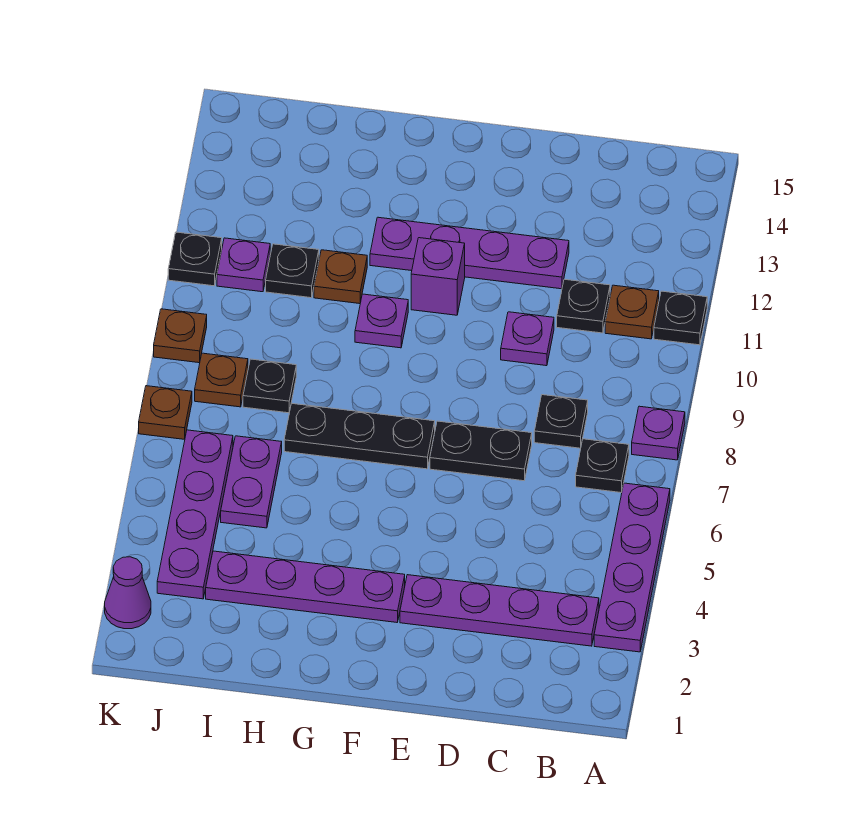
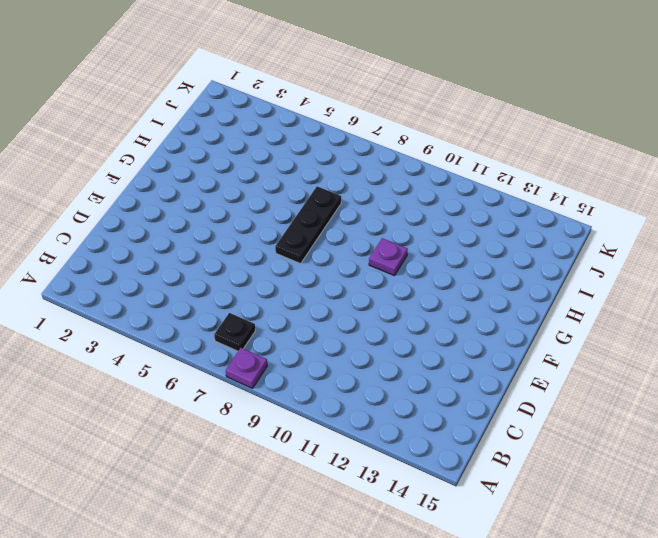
none -> purple 1x4 plate [594,483,670,652]
none -> black 1x1 plate [654,291,707,345]
none -> purple 1x4 plate [400,575,599,646]

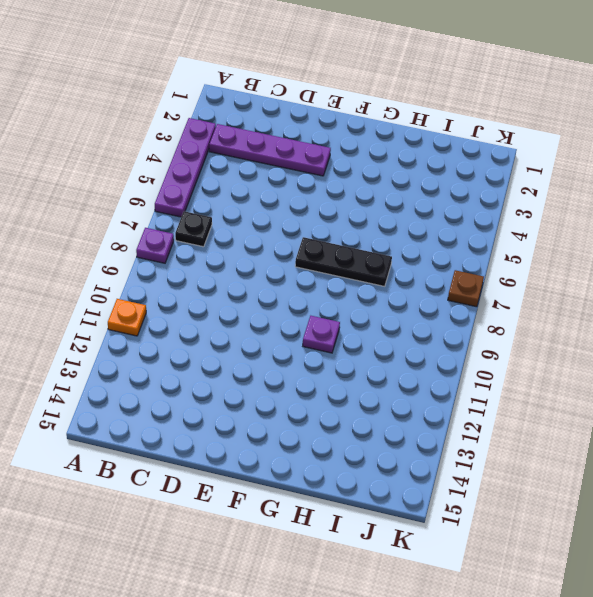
orange 1x1 plate [108,299,146,336] -> black 1x1 plate [654,291,707,345]
none -> brown 1x1 plate [605,285,659,339]
none -> black 1x1 plate [534,395,588,448]
none -> black 1x1 plate [557,279,610,333]

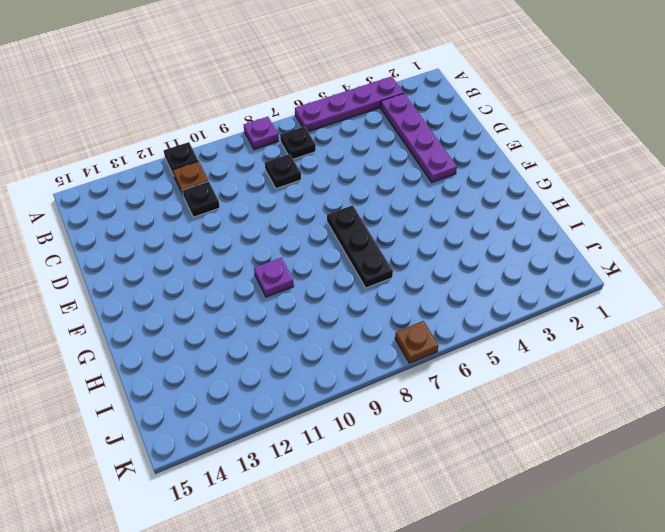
none -> black 1x2 plate [430,421,532,481]
none -> purple 1x1 plate [501,312,554,366]
none -> purple 1x4 plate [370,217,569,289]

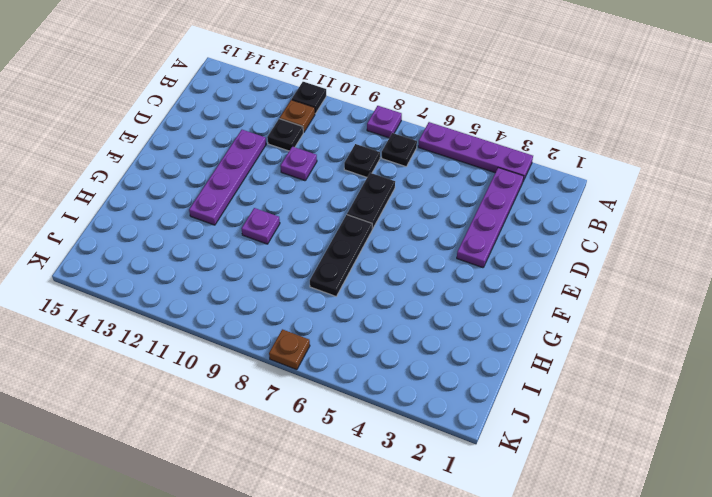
none -> purple 1x4 plate [206,551,405,622]
none -> purple 1x1 brick [411,238,465,315]
none -> brown 1x1 plate [314,250,367,304]

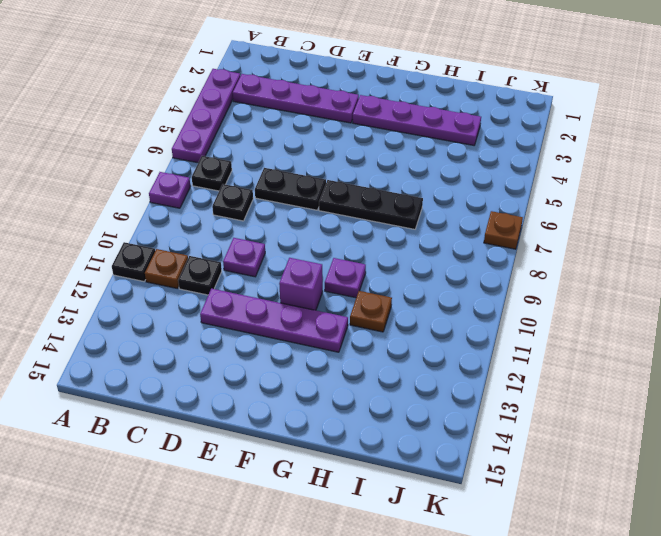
none -> purple 1x2 plate [221,436,282,528]
none -> black 1x1 plate [243,359,296,413]
none -> black 1x1 plate [266,244,319,298]

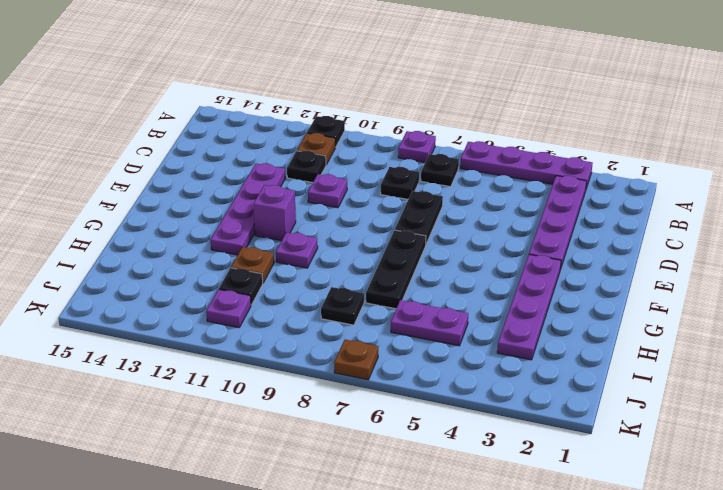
none -> purple 1x4 plate [157,430,233,599]
none -> brown 1x1 plate [195,353,248,407]
none -> purple 1x1 cone [105,557,151,629]

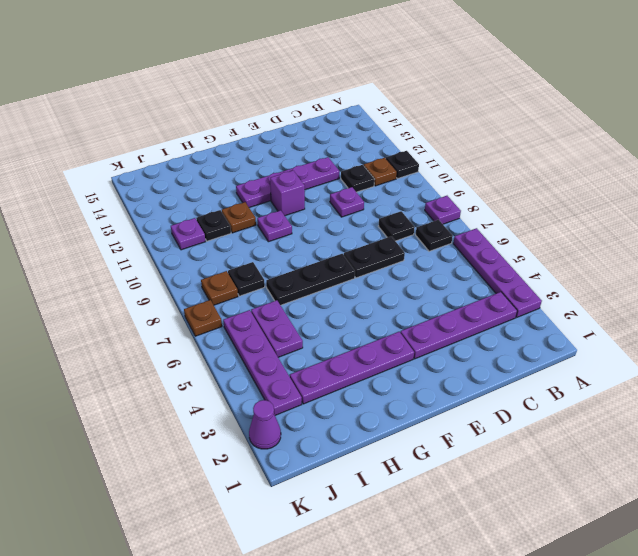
none -> brown 1x1 plate [154,309,207,363]
none -> black 1x1 plate [168,232,222,286]

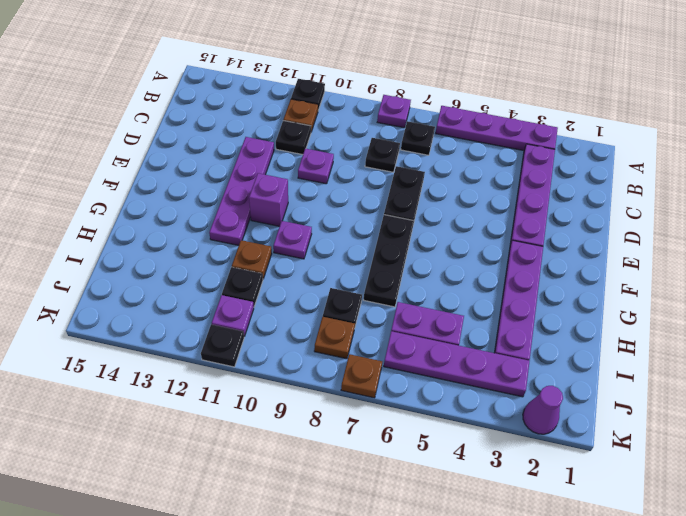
none -> brown 1x1 plate [154,309,207,363]

